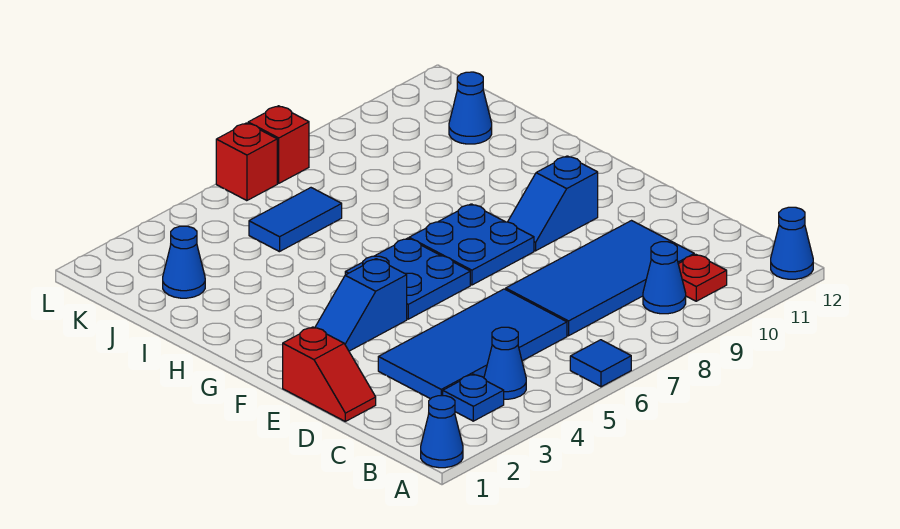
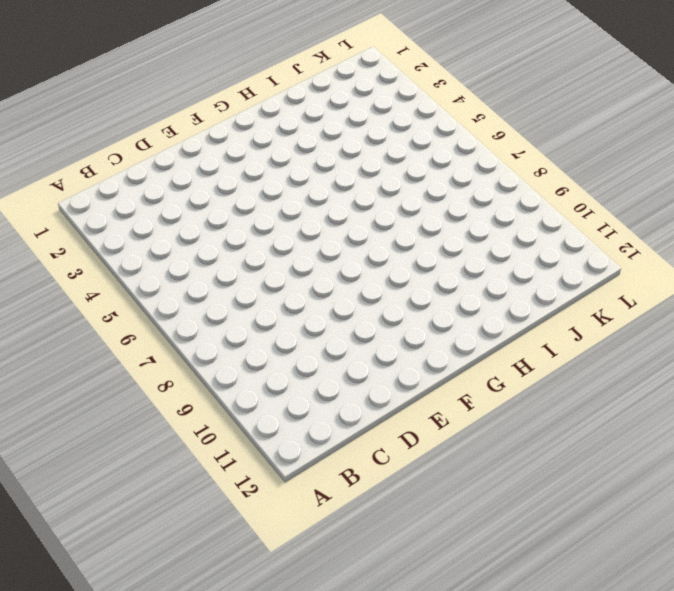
none -> blue 1x1 cone [421,396,463,468]
none -> blue 1x1 tile [570,340,631,387]
none -> blue 1x1 cone [771,207,813,279]

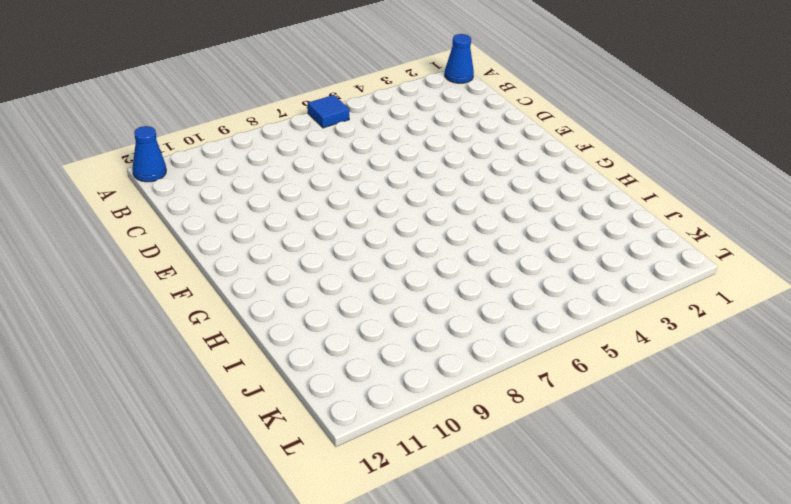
none -> blue 1x1 plate [443,374,504,421]
none -> blue 1x1 cone [484,327,526,399]
none -> blue 1x1 cone [643,242,686,314]

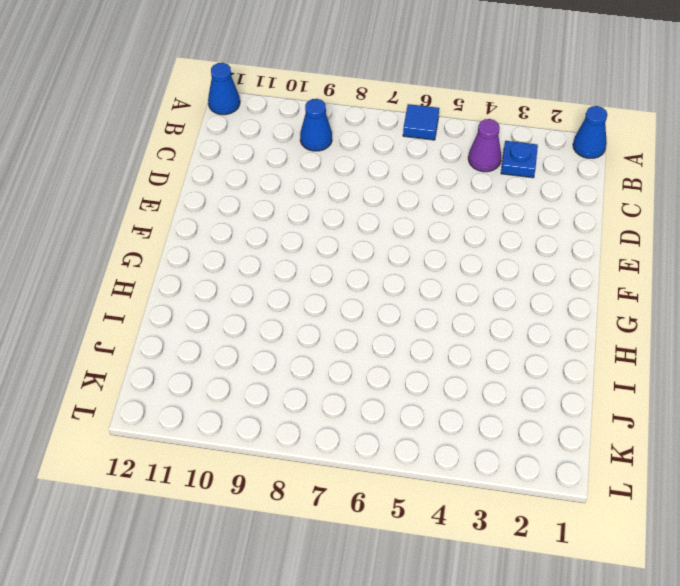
purple 1x1 cone [468,119,501,172] -> blue 1x1 cone [484,327,526,399]
none -> red 1x1 plate [678,254,727,301]
none -> blue 2x4 tile [378,289,567,399]
none -> blue 2x4 tile [506,221,694,336]

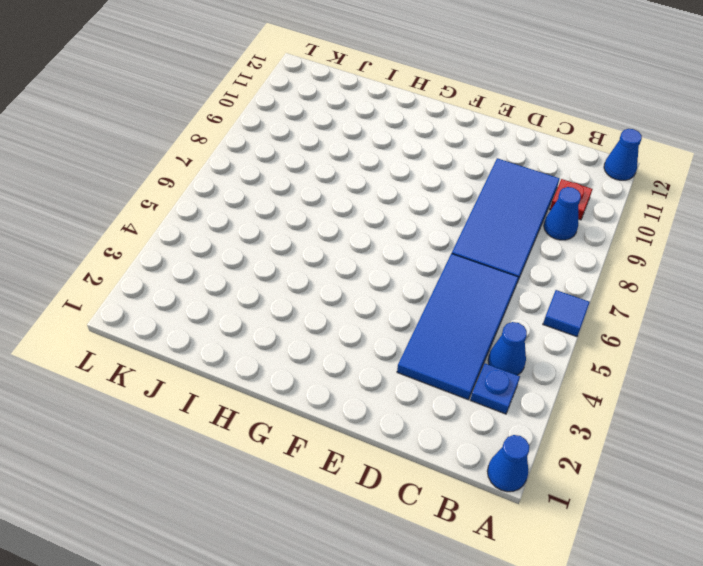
none -> red 1x2 slope [283,327,376,421]
none -> blue 1x2 slope [315,259,407,351]
none -> blue 2x2 plate [345,238,470,319]

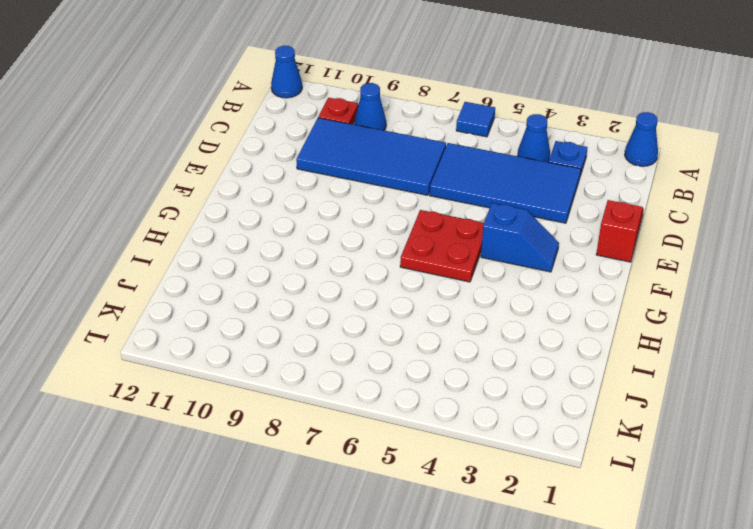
red 2x2 plate [400,210,484,282] -> blue 2x2 plate [345,238,470,319]
none -> blue 2x2 plate [409,204,534,285]
none -> blue 1x2 slope [508,156,598,251]
none -> blue 1x1 cone [163,226,205,298]

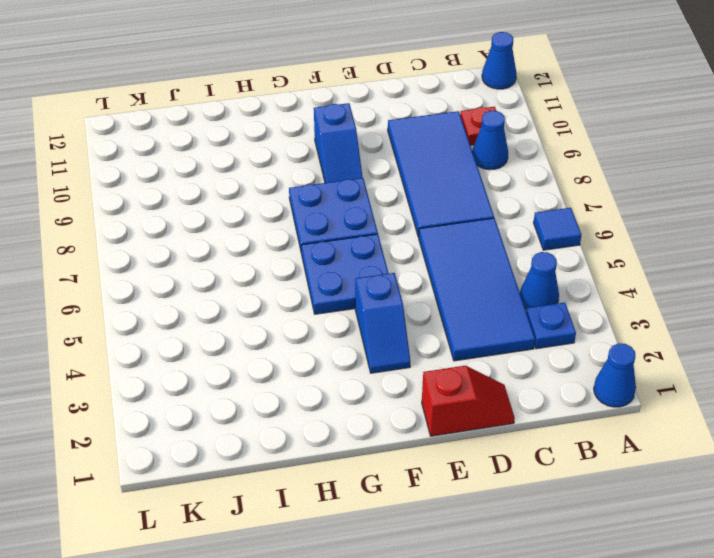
none -> blue 1x1 cone [163,226,205,298]
none -> blue 1x2 tile [249,188,342,252]
none -> blue 1x1 cone [449,72,492,144]

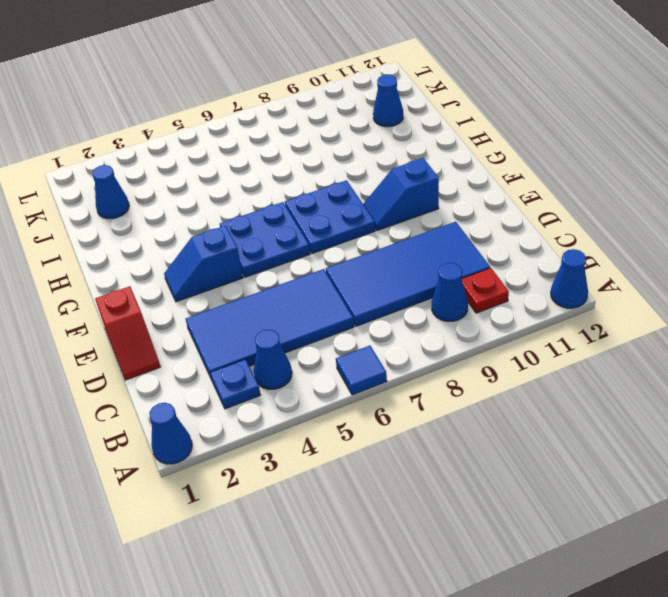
none -> blue 1x2 tile [249,188,342,252]
none -> red 1x1 brick [216,123,277,201]
none -> red 1x1 brick [248,106,309,183]

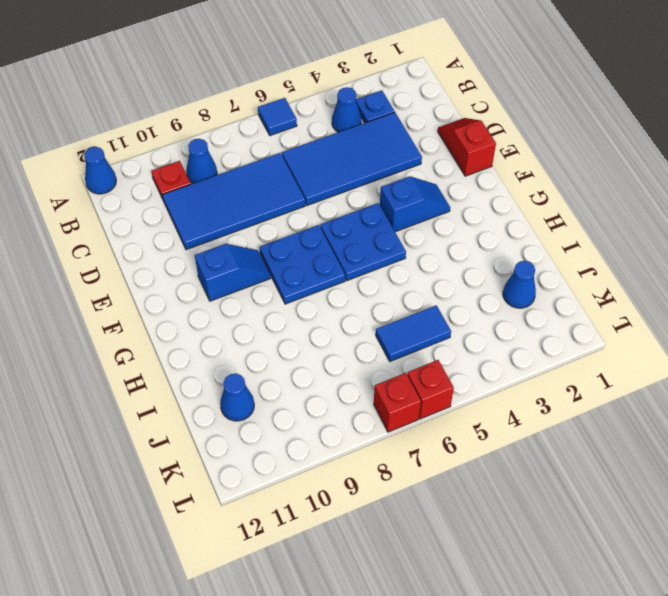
none -> blue 1x1 cone [421,396,463,468]

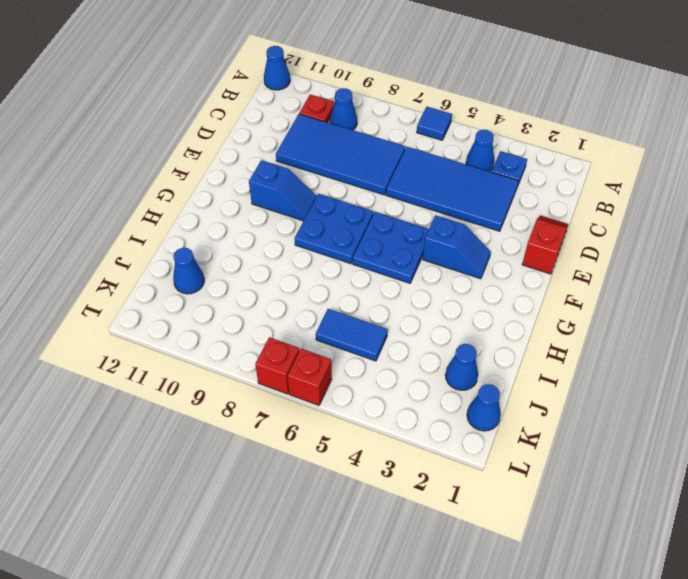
blue 1x1 cone [467,384,501,431] -> blue 1x1 cone moved to [421,396,463,468]

